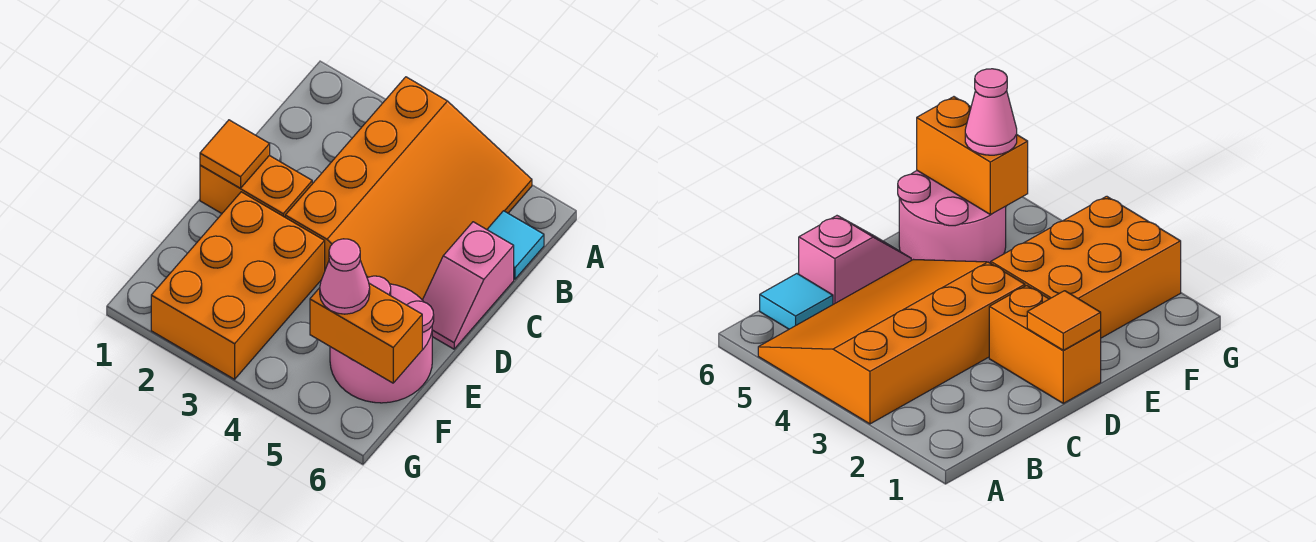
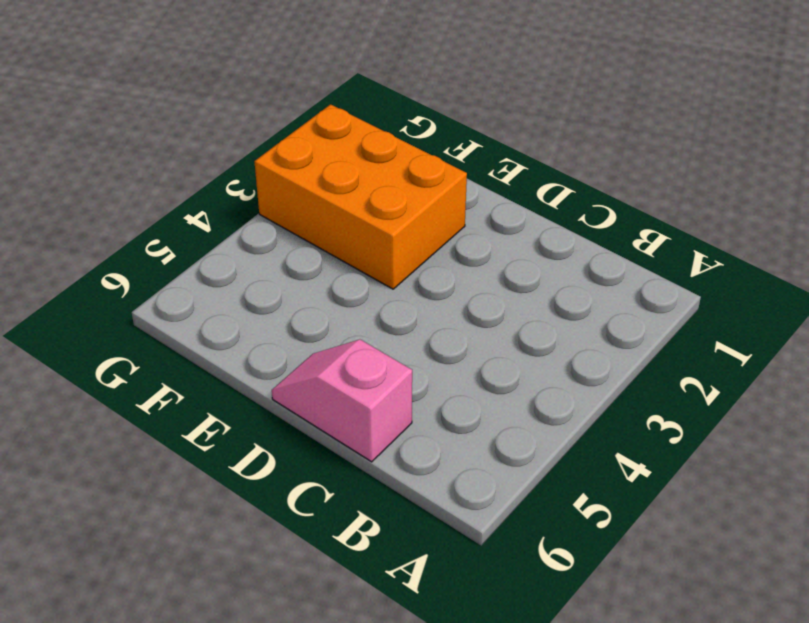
none -> orange 3x4 slope [285,77,532,300]
none -> cyan 1x1 tile [487,211,544,279]

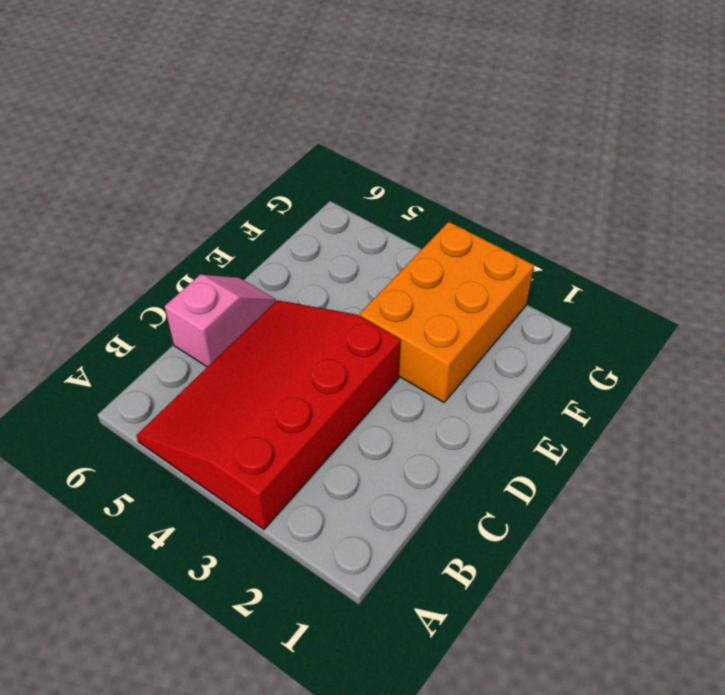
red 3x4 slope [136,300,401,529] -> orange 3x4 slope [285,77,532,300]
none -> cyan 1x1 tile [487,211,544,279]
none -> orange 1x2 brick [200,156,312,217]

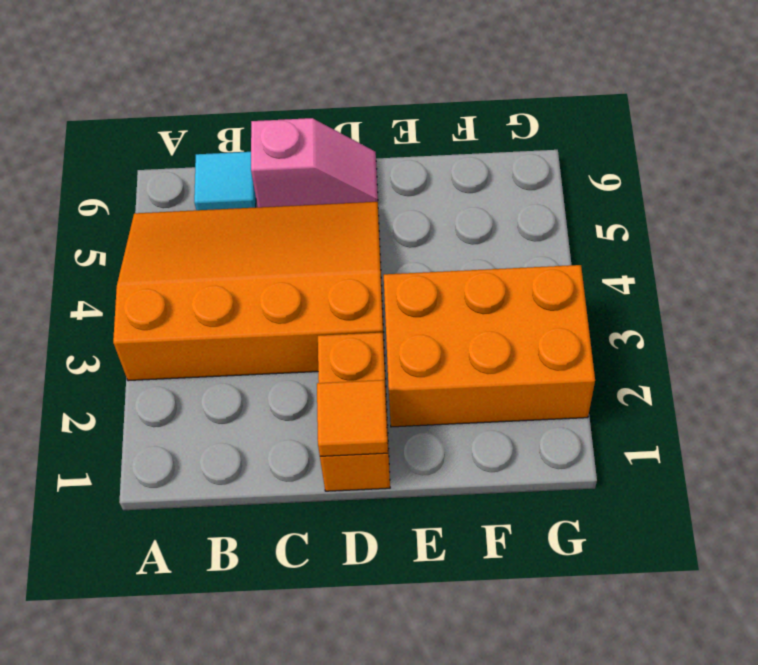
none -> pink 2x2 round brick [330,276,434,403]
none -> orange 1x2 brick [310,283,422,383]

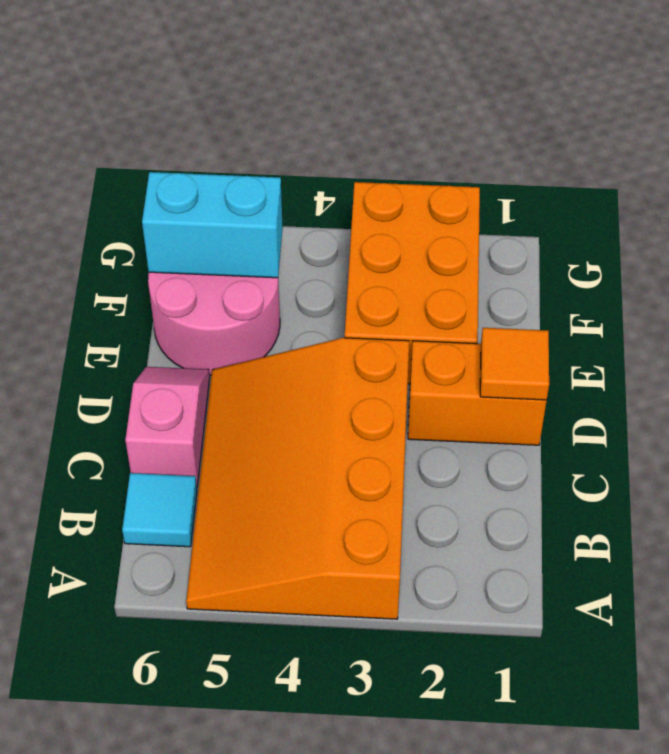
cyan 1x2 brick [142,172,283,278] -> orange 1x2 brick [310,283,422,383]
none -> pink 1x1 cone [320,239,370,314]

